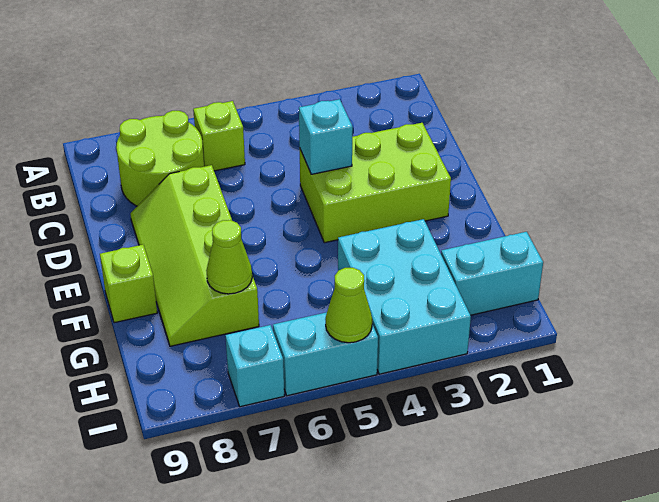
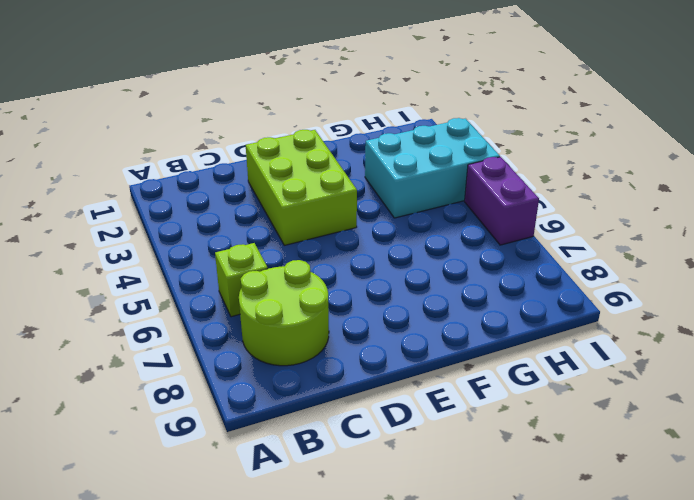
purple 1x2 brick [465,157,539,245] -> cyan 1x2 brick [273,312,378,396]
none -> lime 2x4 slope [130,165,259,346]
none -> lime 1x1 brick [100,245,157,323]
none -> cyan 1x2 brick [441,232,543,315]

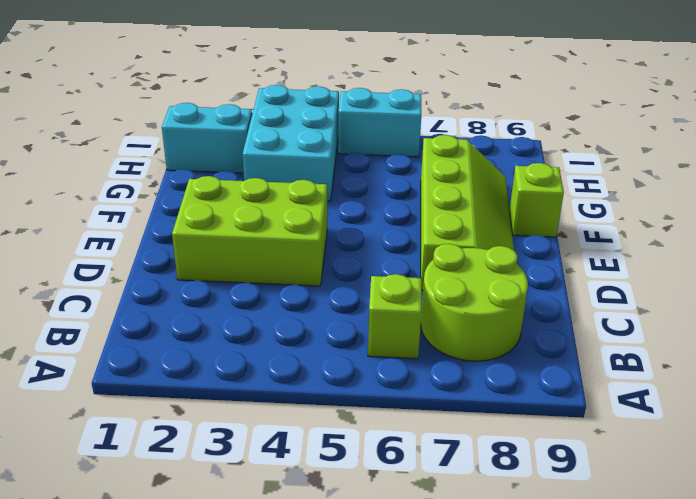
none -> cyan 1x1 brick [226,325,284,407]
none -> cyan 1x1 brick [299,99,353,174]
none -> lime 1x1 cone [206,220,252,294]

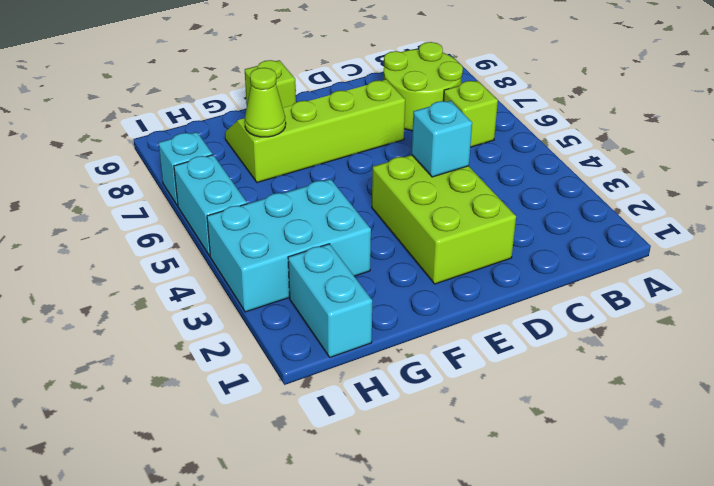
none -> lime 1x1 cone [325,268,372,343]

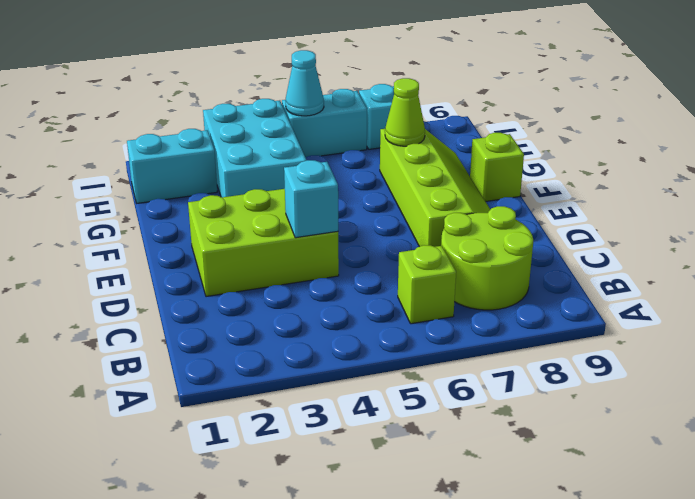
cyan 1x1 cone [286,50,324,116] -> lime 1x1 cone [325,268,372,343]

